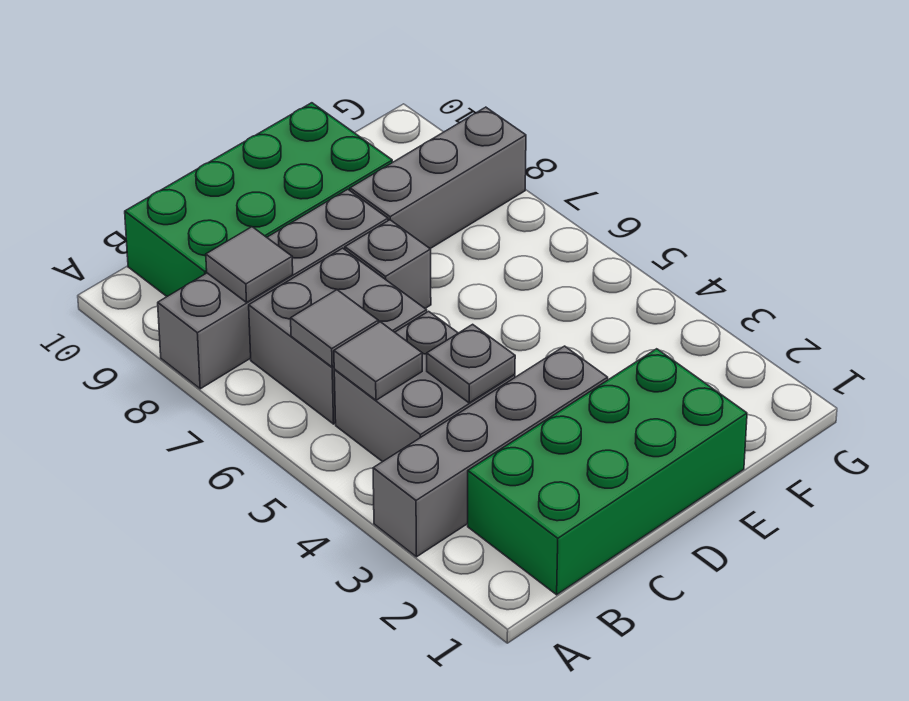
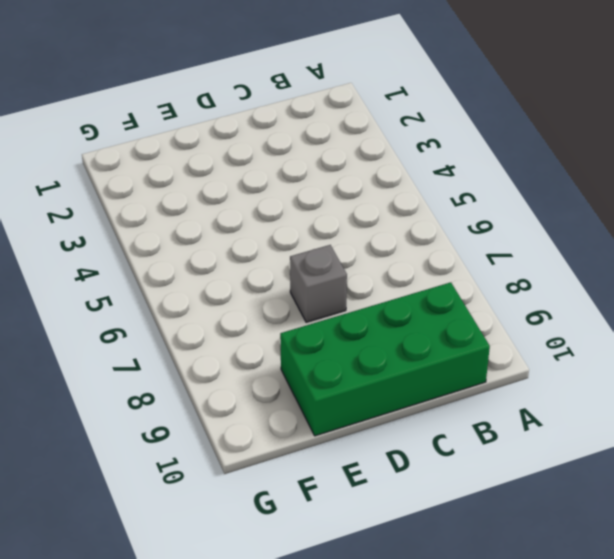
none -> grey 1x4 brick [373,346,608,557]
none -> grey 1x4 brick [158,189,388,389]
none -> green 2x4 brick [468,349,747,595]

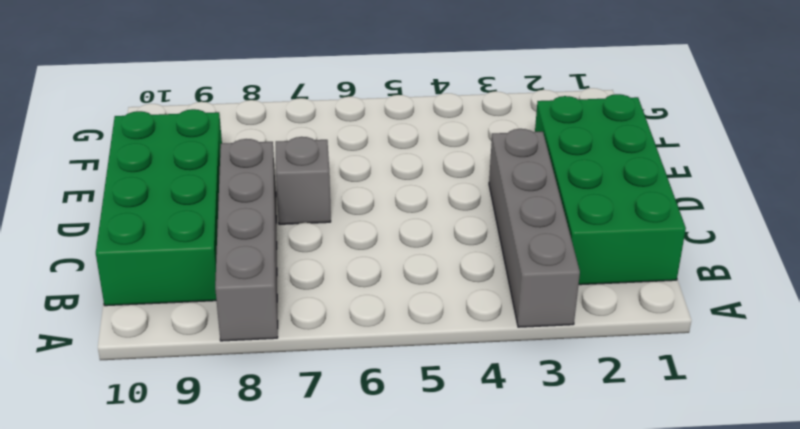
none -> grey 2x2 brick [334,311,515,462]
none -> grey 2x2 brick [249,248,427,424]
none -> grey 1x3 brick [350,107,526,249]

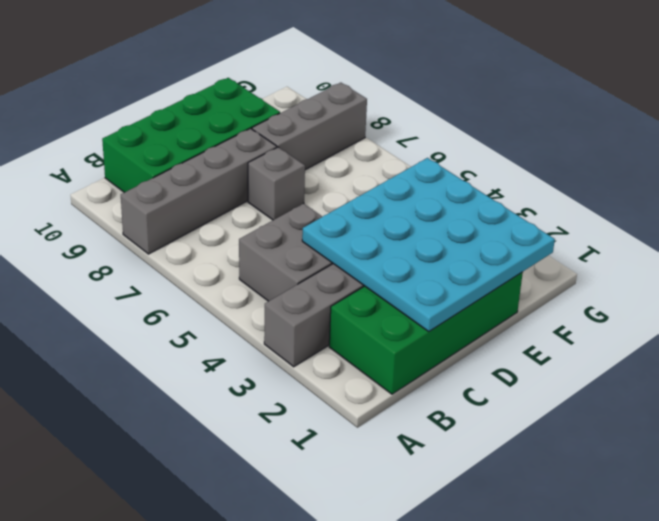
cyan 4x4 plate [302,158,555,331] -> grey 1x1 plate [427,324,515,403]
none -> grey 2x2 brick [249,248,427,424]
none -> grey 1x1 tile [334,322,422,400]
none -> grey 1x1 tile [291,290,378,367]

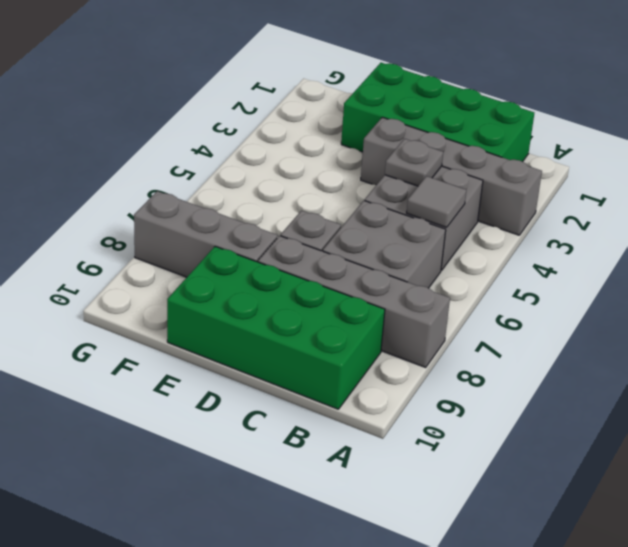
none -> grey 1x1 tile [291,290,378,367]
none -> grey 1x1 tile [206,227,293,302]

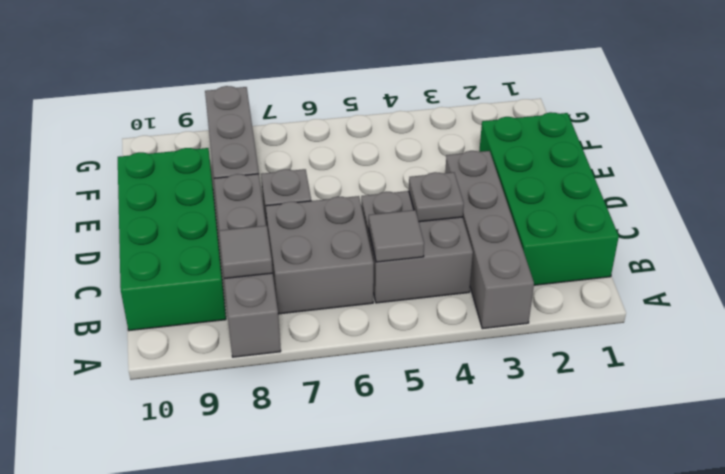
none -> grey 1x1 tile [291,290,378,367]

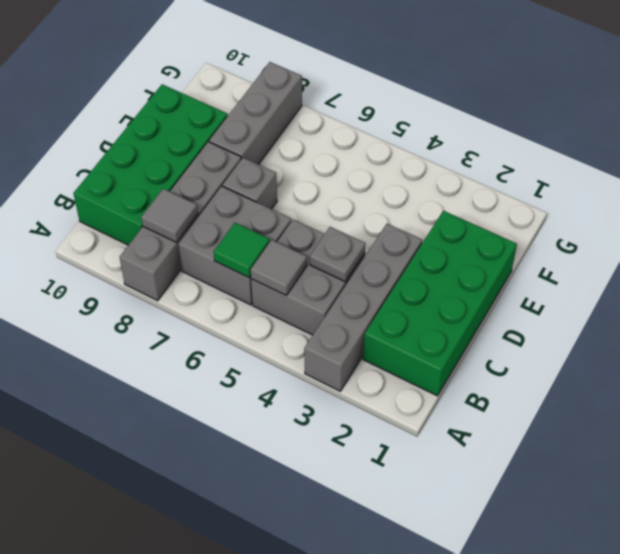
green 1x1 tile [214,223,270,277] -> grey 1x1 tile [291,290,378,367]

